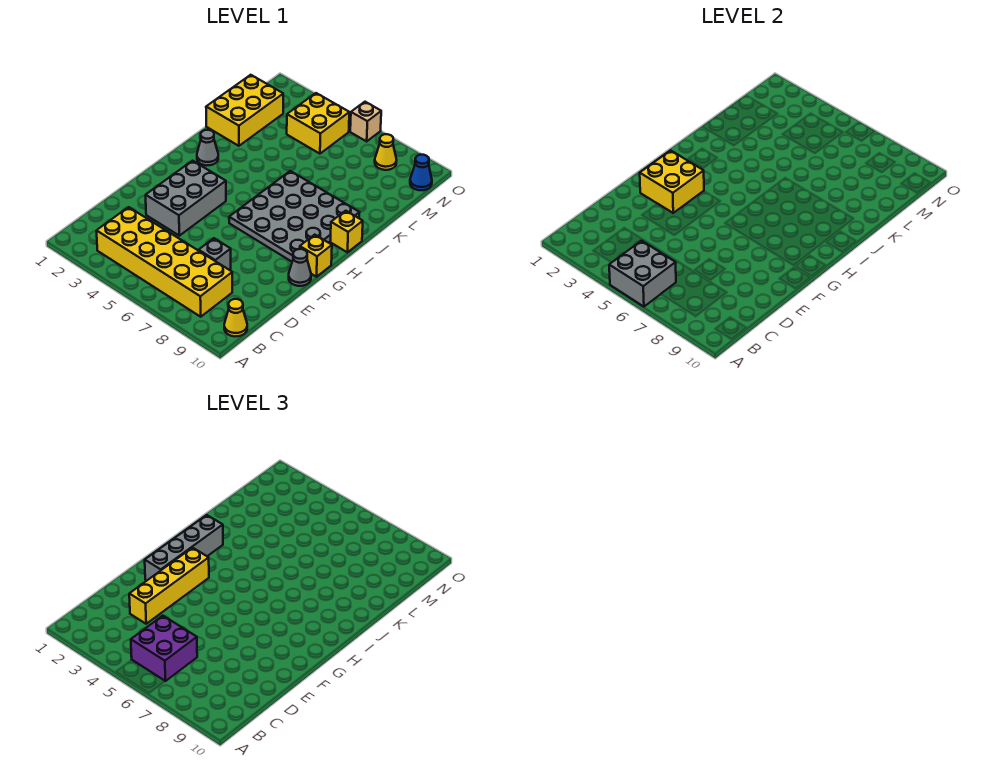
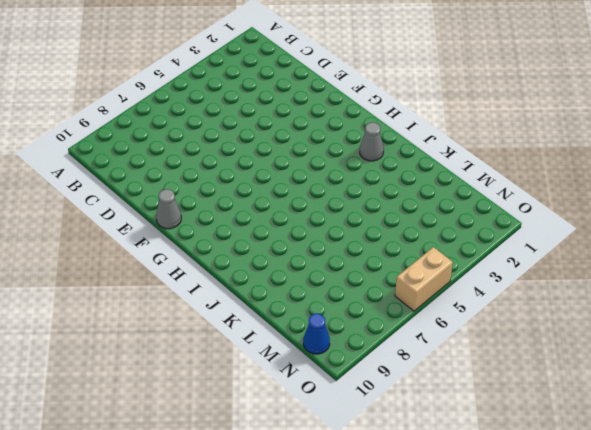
tan 1x2 brick [395,247,453,311] -> tan 1x1 brick [350,102,381,141]
none -> yellow 2x6 brick [97,207,232,317]
none -> yellow 1x1 cone [224,299,247,337]
none -> grey 1x1 brick [198,238,231,270]

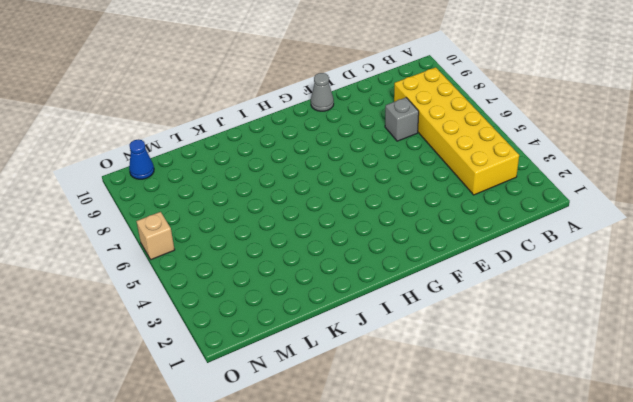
none -> yellow 1x1 cone [224,299,247,337]
none -> grey 2x3 brick [146,161,226,236]
none -> grey 4x4 plate [229,171,360,262]

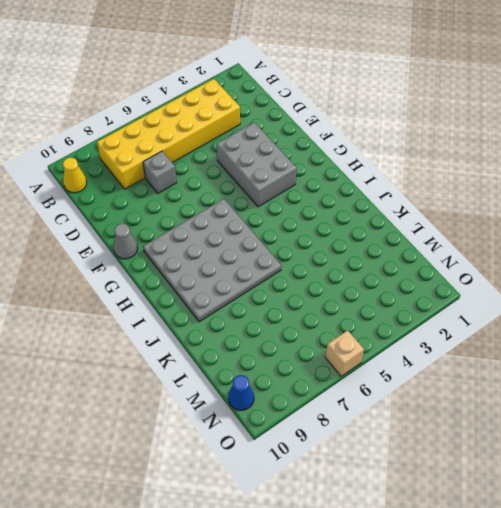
none -> yellow 1x1 brick [300,235,332,277]
none -> grey 1x1 cone [197,130,218,166]
none -> yellow 1x1 brick [330,211,363,252]

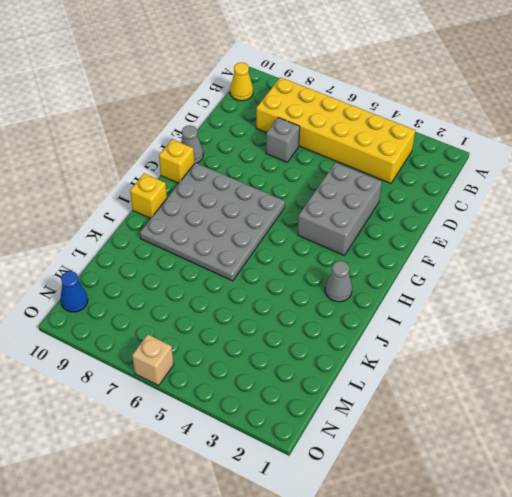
none -> yellow 2x3 brick [206,75,283,146]
none -> yellow 2x2 brick [287,93,349,154]
none -> yellow 1x1 cone [375,134,397,170]

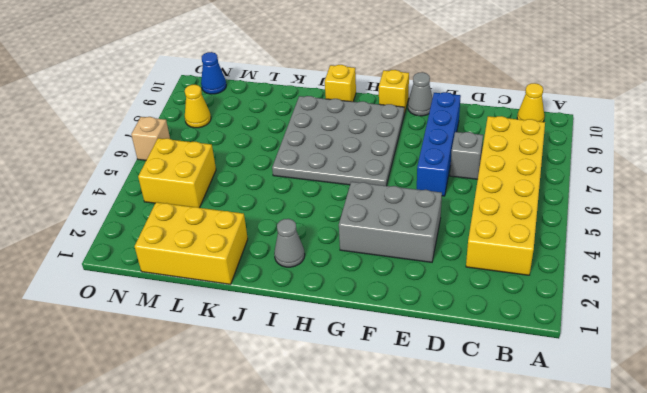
blue 1x4 brick [417,92,461,196] -> none
none -> grey 2x2 brick [609,241,676,307]
none -> yellow 2x2 brick [640,150,704,213]
none -> purple 2x2 brick [131,616,197,681]

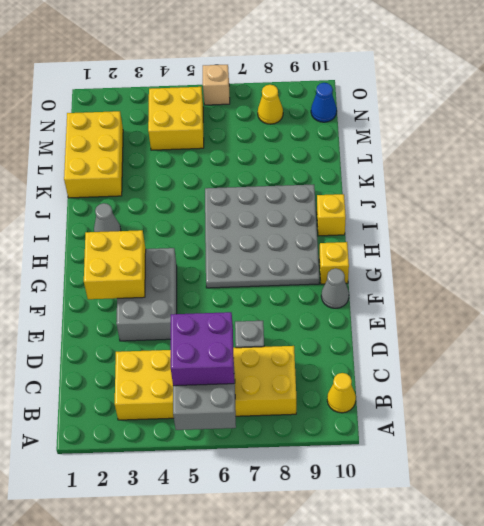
none -> yellow 1x4 brick [129,548,209,624]
none -> grey 1x4 brick [145,515,223,581]

